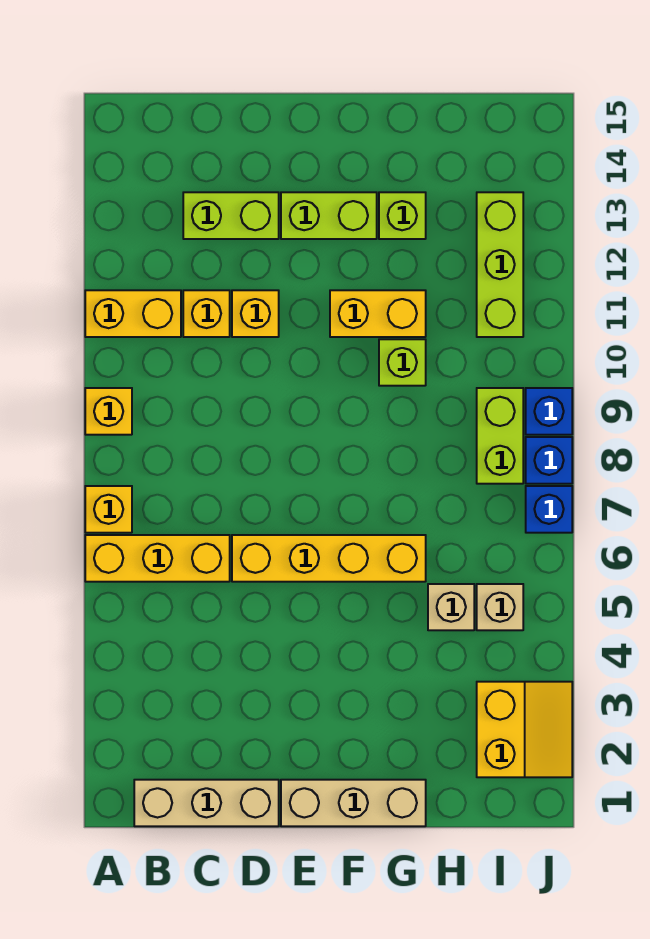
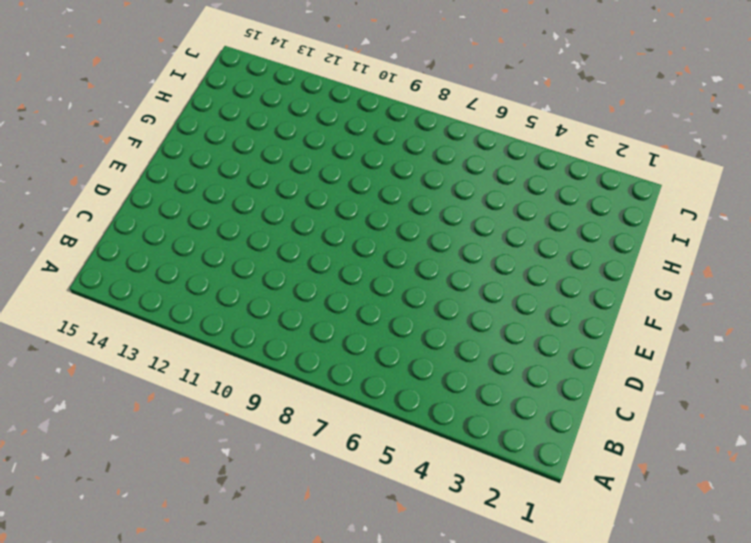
none -> yellow 1x3 brick [85,535,230,582]
none -> yellow 1x1 brick [85,486,132,533]
none -> yellow 1x1 brick [85,388,132,435]

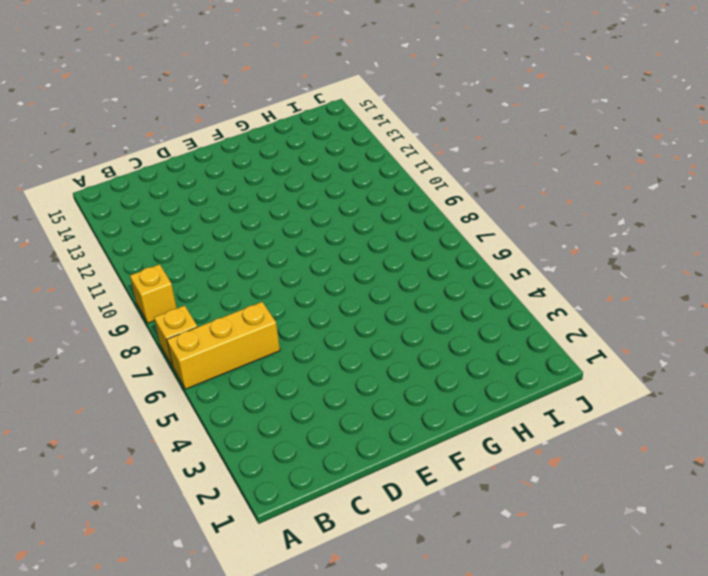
none -> yellow 1x2 brick [85,290,181,337]
none -> tan 1x3 brick [134,780,279,826]
none -> yellow 1x1 brick [183,290,230,337]

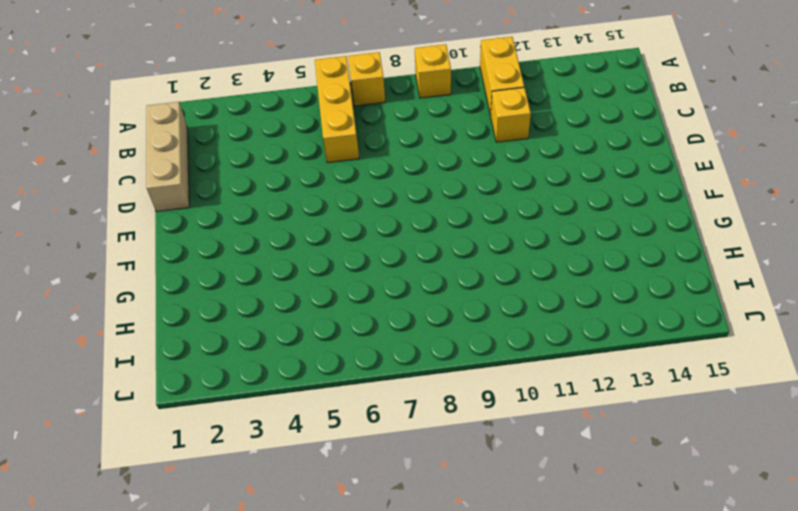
none -> lime 1x2 brick [183,192,279,239]
none -> yellow 1x4 brick [232,535,426,582]
none -> yellow 1x1 brick [232,290,279,337]

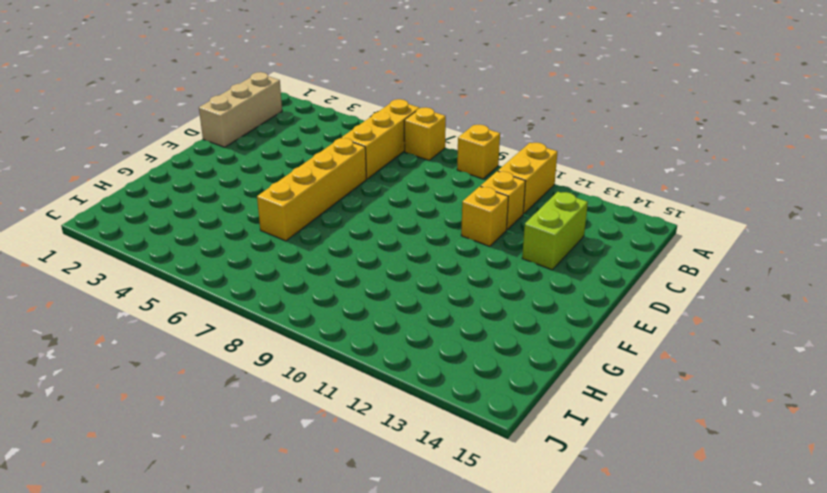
none -> tan 1x3 brick [281,780,426,826]
none -> lime 1x2 brick [281,192,377,239]
none -> yellow 1x2 brick [330,290,426,337]

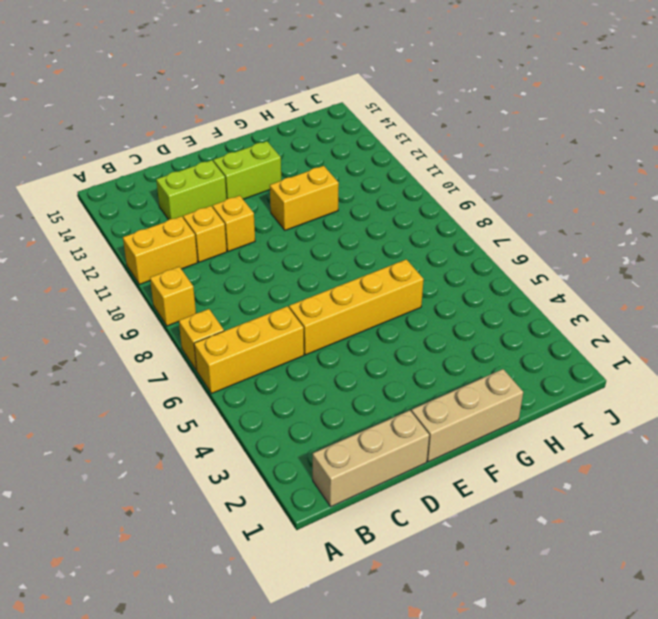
none -> lime 1x1 brick [379,339,426,386]
none -> lime 1x1 brick [379,192,426,239]
none -> tan 1x1 brick [428,584,474,630]

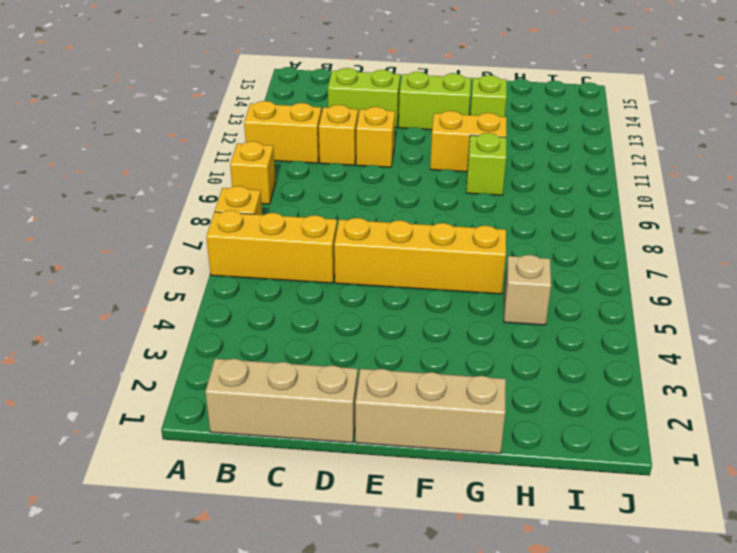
none -> yellow 2x2 slope [477,682,572,777]
none -> tan 1x1 brick [477,584,523,630]
none -> lime 1x2 brick [477,388,523,484]

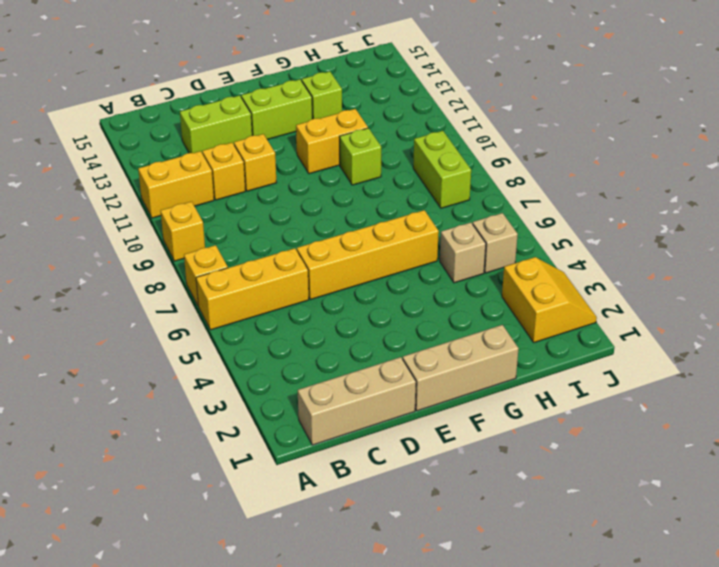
none -> lime 1x3 brick [477,192,523,337]
none -> blue 1x1 brick [526,486,572,533]
none -> blue 1x1 brick [526,437,572,484]

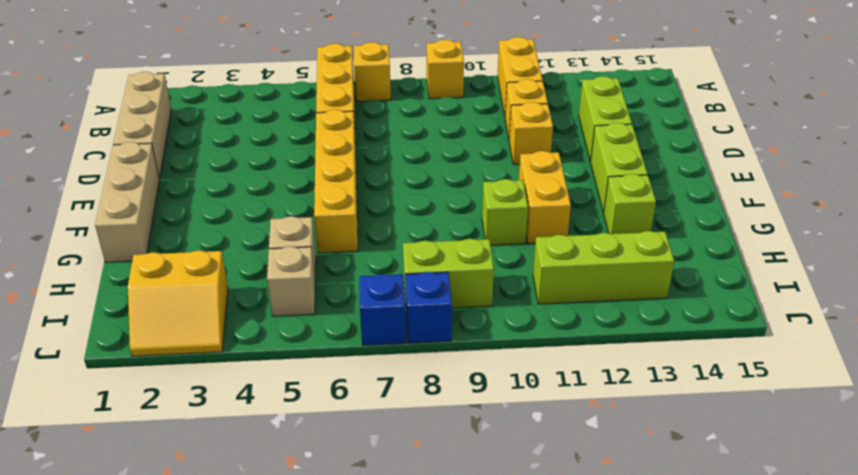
none -> blue 1x1 brick [526,388,572,435]

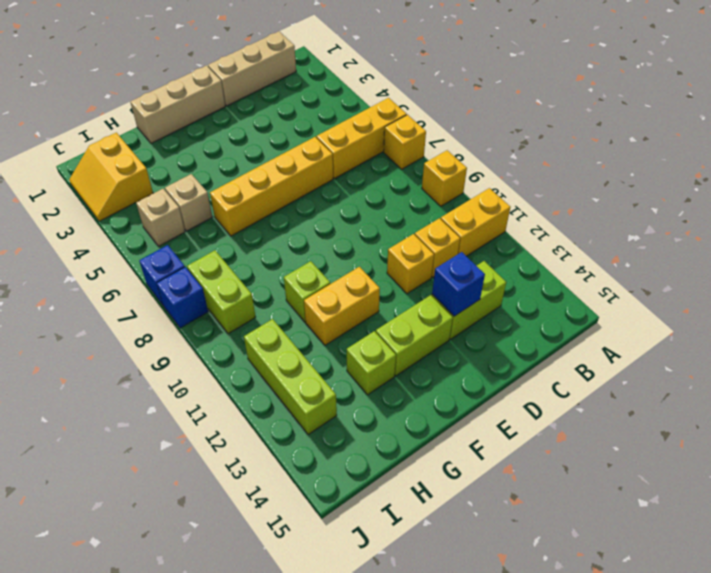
blue 1x1 brick [432,252,485,316] -> blue 1x1 brick moved to [526,388,572,435]

